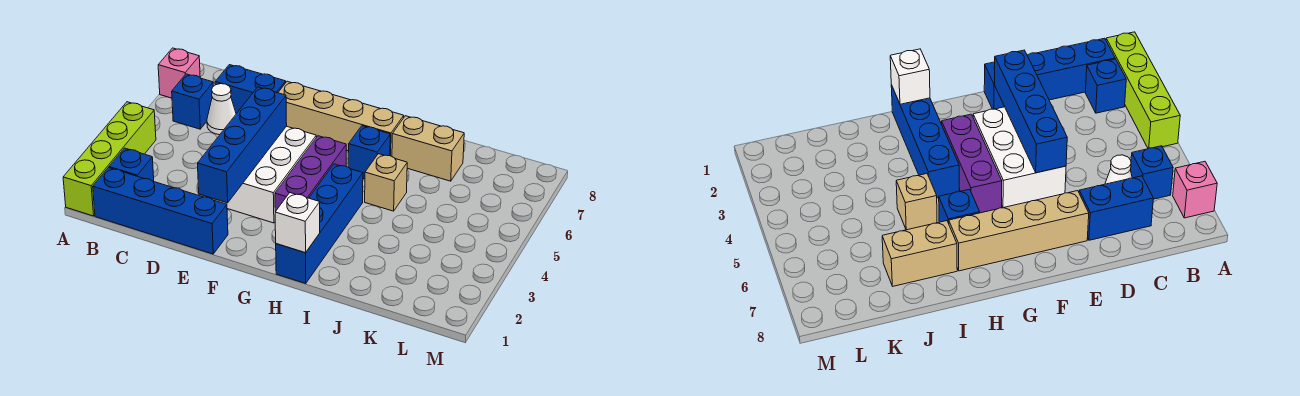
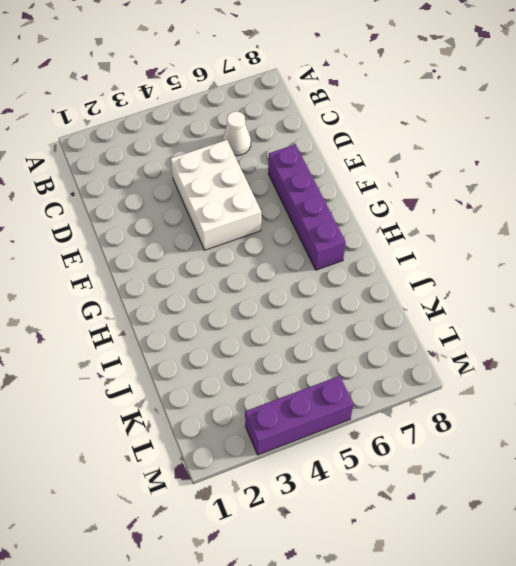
white 2x3 brick [171,140,261,250] -> white 2x3 brick turned to [215,126,316,223]
purple 1x4 brick [268,144,346,270] -> tan 1x4 brick [278,81,404,156]
purple 1x3 brick [245,376,353,455] -> purple 1x3 brick moved to [275,136,346,212]
none -> lime 1x4 brick [63,102,156,216]
none -> pink 1x1 brick [158,48,200,98]
none -> blue 1x4 brick [93,168,228,254]

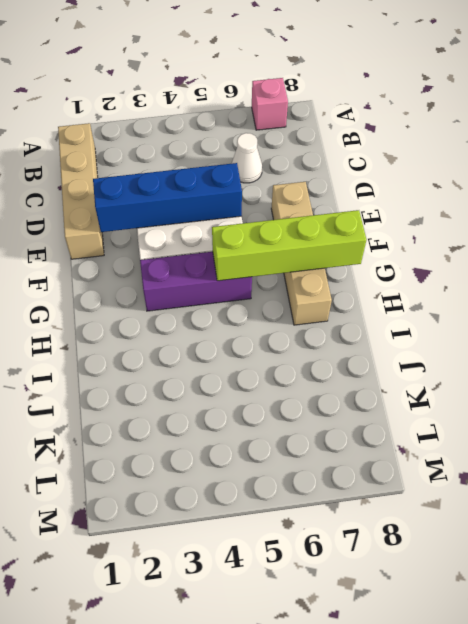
tan 1x4 brick [58,123,104,259] -> blue 1x4 brick [93,168,228,254]
lime 1x4 brick [212,210,367,281] -> lime 1x4 brick moved to [63,102,156,216]
none -> blue 1x1 brick [109,148,154,181]
none -> blue 1x1 brick [172,74,213,129]
none -> blue 1x2 brick [215,65,286,114]

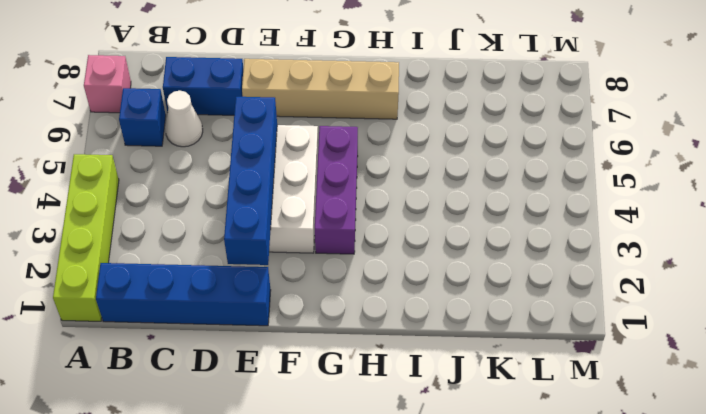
none -> blue 1x1 brick [109,148,154,181]
none -> blue 1x4 brick [276,164,363,283]
none -> blue 1x1 brick [348,126,390,179]

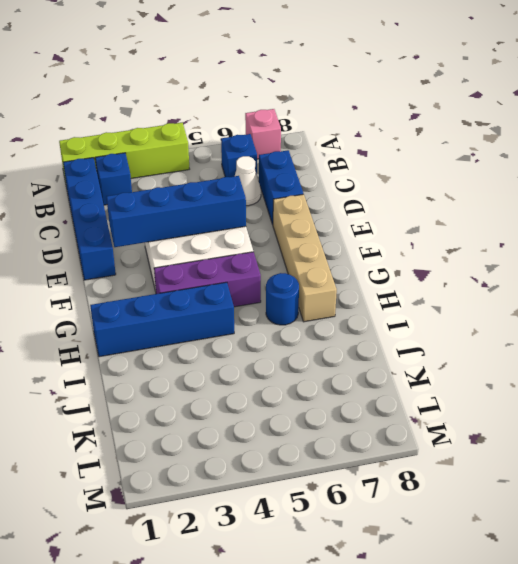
blue 1x1 round brick [266,273,299,325] -> blue 1x1 brick [348,126,390,179]
none -> tan 1x1 brick [365,154,407,211]
none -> tan 1x2 brick [392,116,464,181]
none -> white 1x1 brick [275,193,320,253]

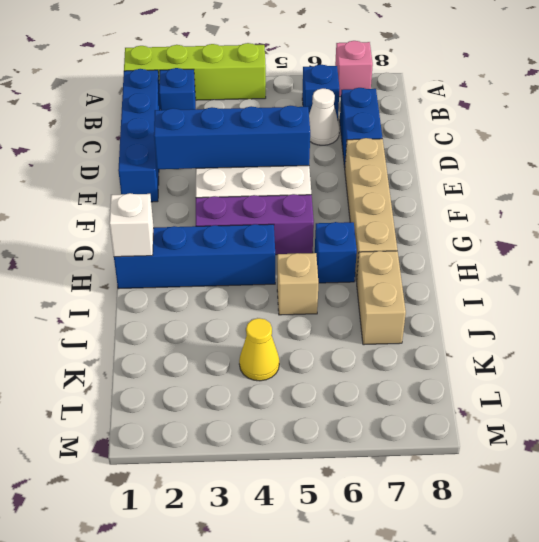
yellow 1x1 cone [239,318,279,381] -> none

